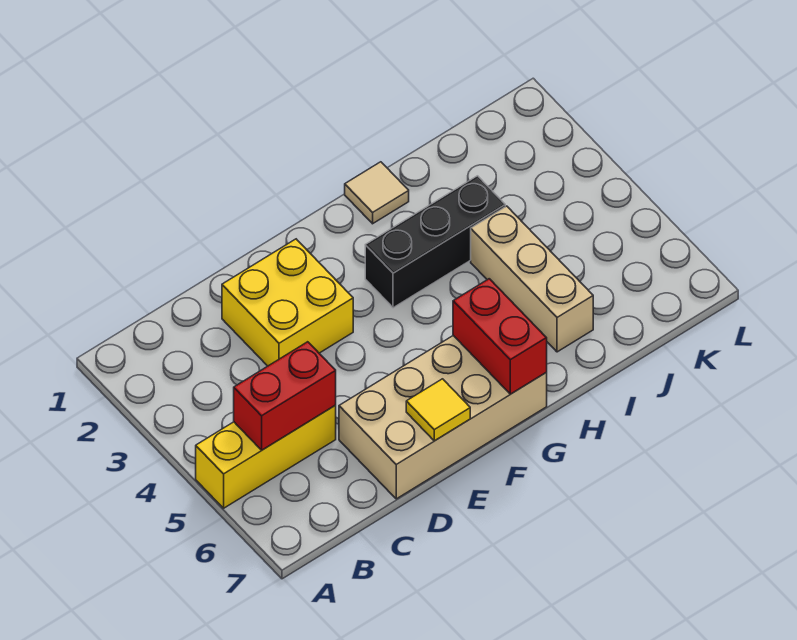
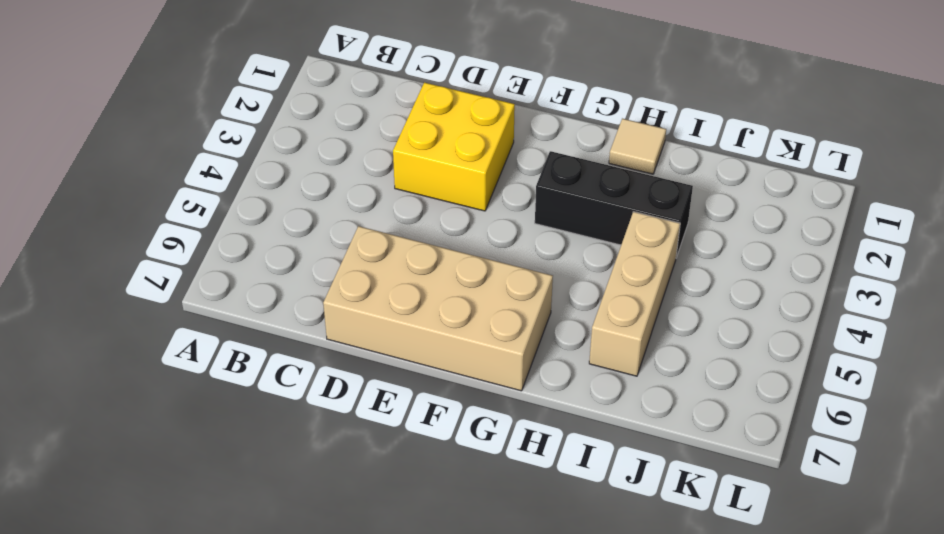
none -> yellow 1x3 brick [196,405,336,508]
none -> red 1x2 brick [234,342,336,450]

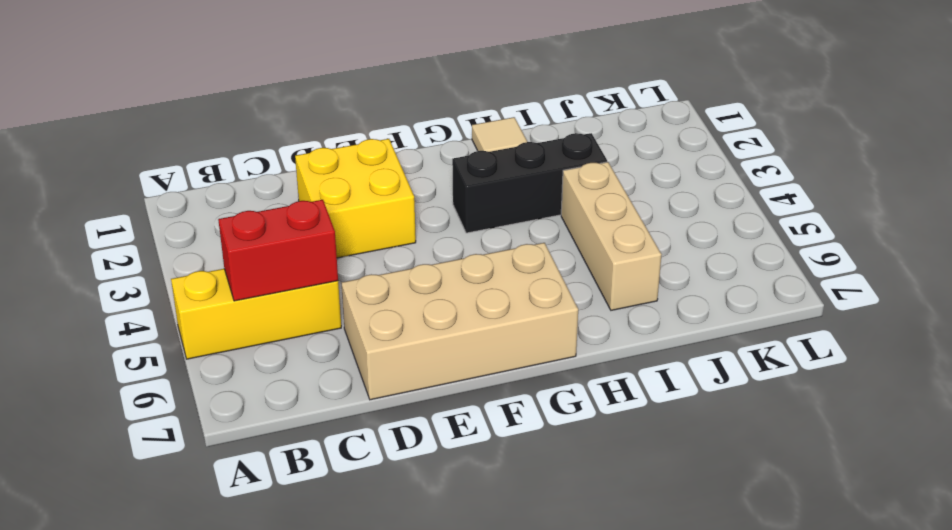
none -> yellow 1x1 tile [406,379,470,441]
none -> red 1x2 brick [453,279,547,394]

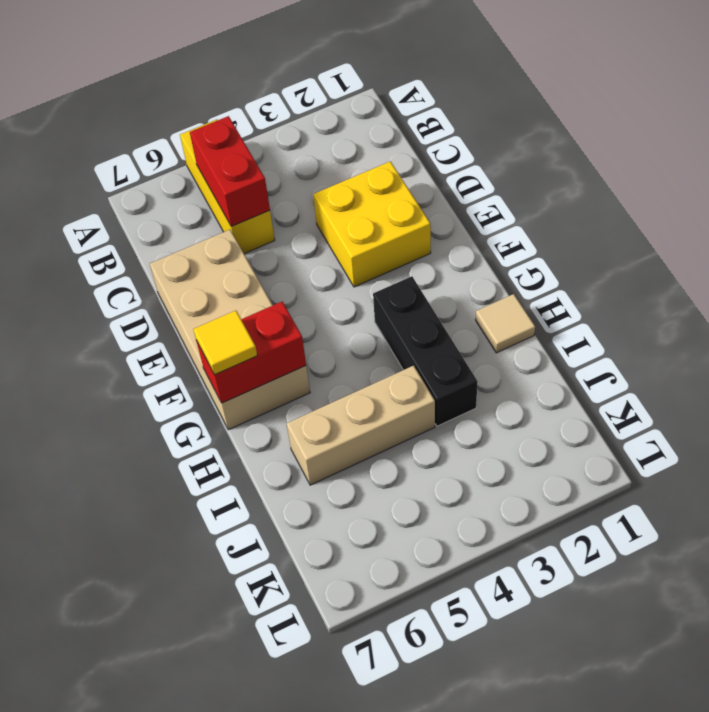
yellow 1x1 tile [193,311,257,375] -> yellow 1x1 tile moved to [406,379,470,441]

